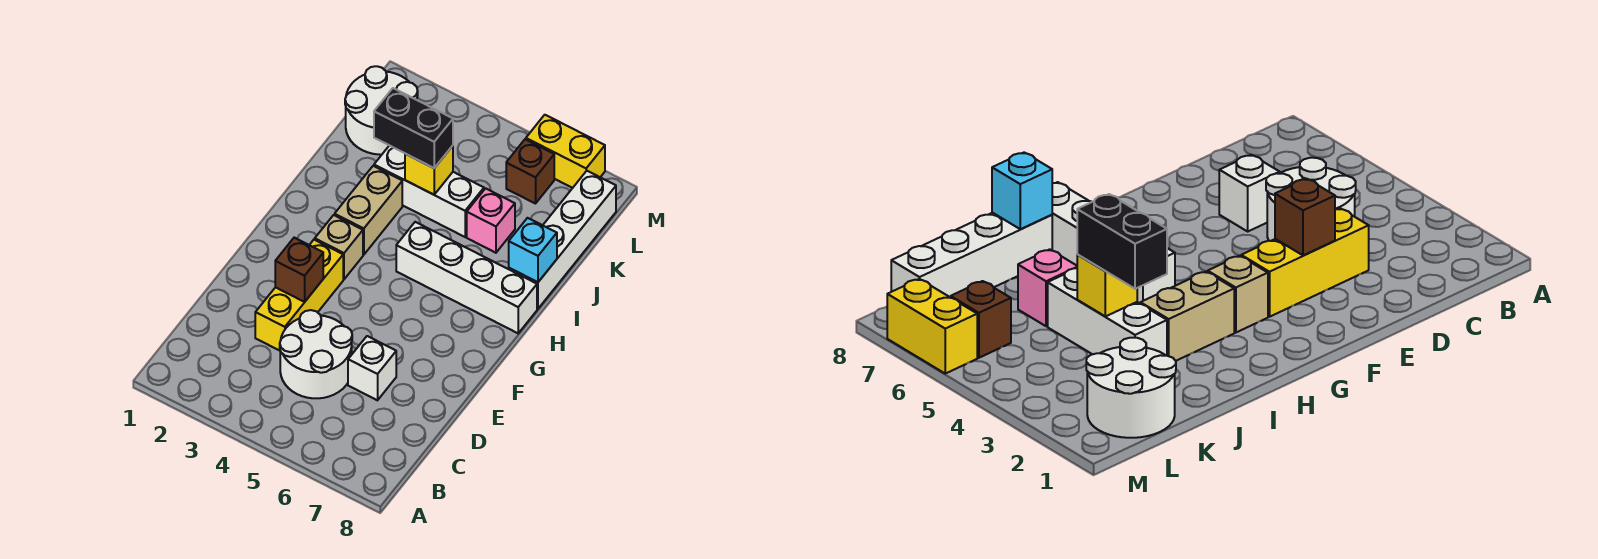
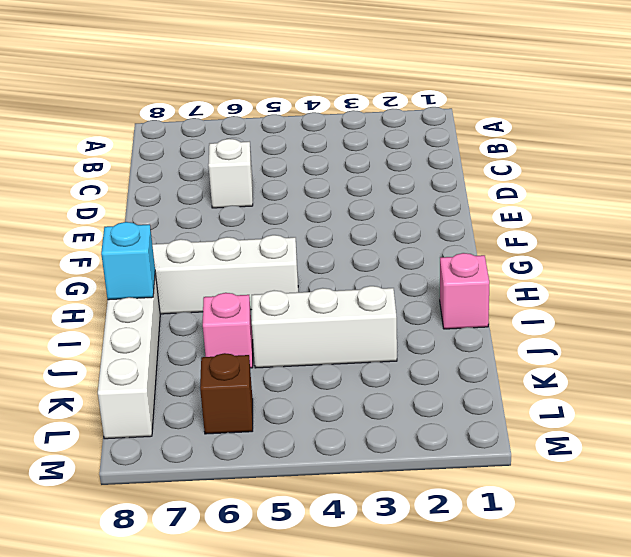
pink 1x1 brick [440,253,489,329] -> none
none -> white 2x2 round brick [280,310,352,398]
none -> yellow 1x3 brick [255,240,343,351]
none -> tan 1x1 brick [315,215,363,279]

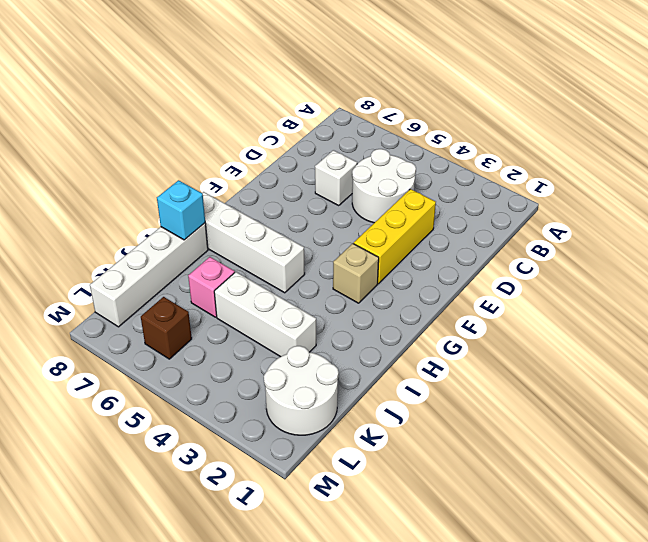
none -> tan 1x2 brick [335,166,402,255]
none -> yellow 1x2 brick [526,115,605,188]
none -> brown 1x1 brick [275,238,323,302]

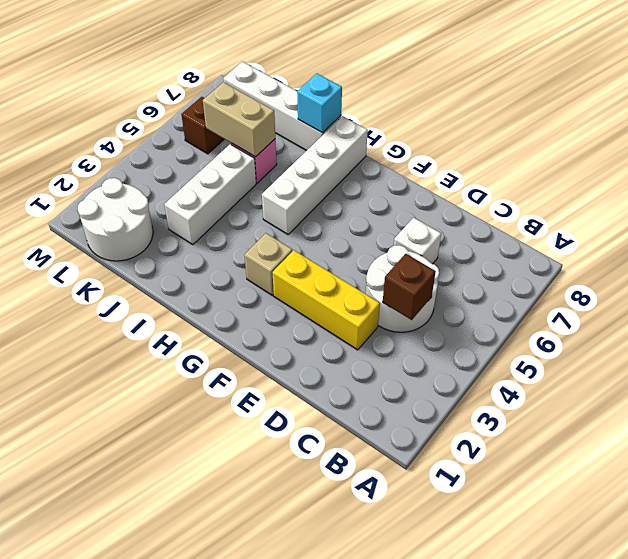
brown 1x1 brick [383,254,436,320] -> brown 1x1 brick moved to [275,238,323,302]
tan 1x2 brick [203,82,275,157] -> tan 1x2 brick moved to [335,166,402,255]
none -> yellow 1x2 brick [526,115,605,188]
none -> yellow 1x1 brick [405,146,453,195]
none -> black 1x2 brick [374,88,453,168]

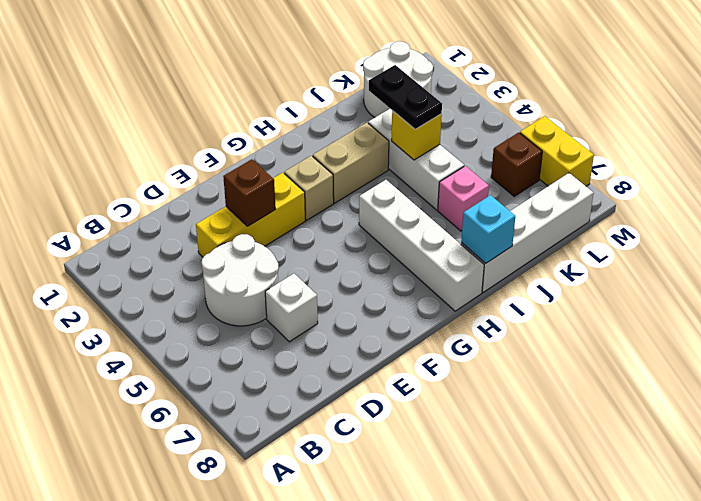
black 1x2 plate [369,65,442,129] -> black 1x2 brick [374,88,453,168]

